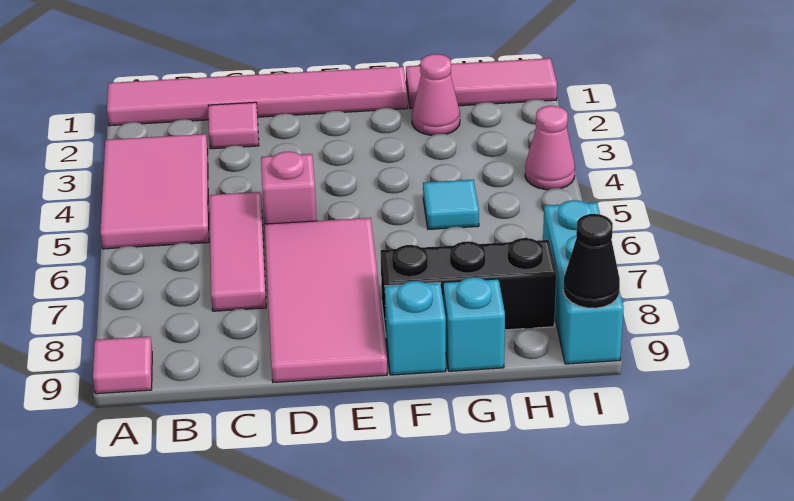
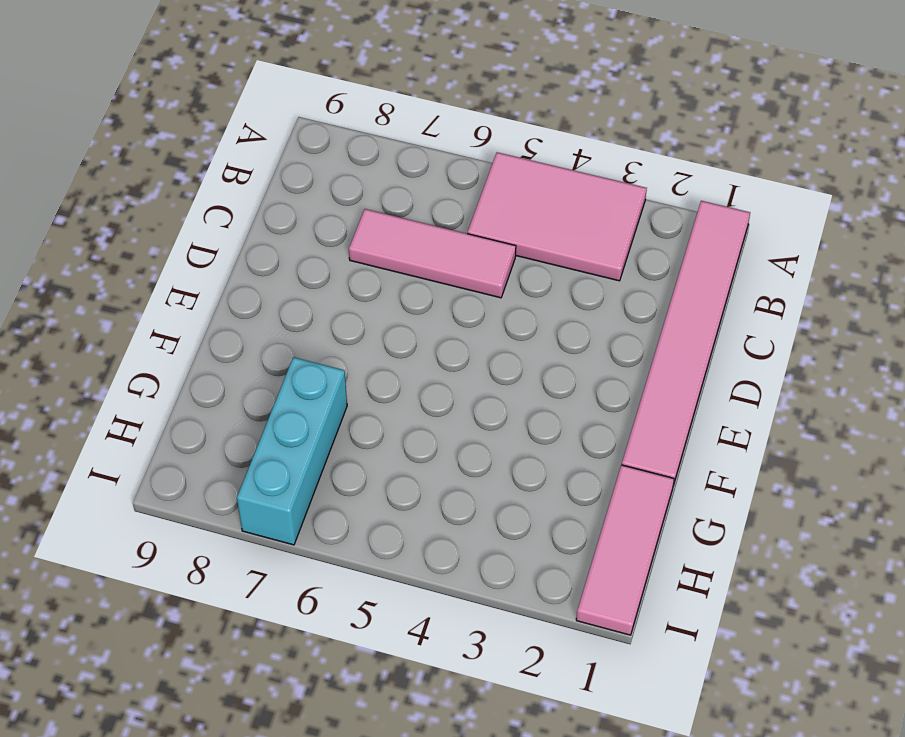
cyan 1x3 brick [237,357,347,545] -> cyan 1x3 brick turned to [543,200,624,364]
none -> pink 1x1 tile [93,337,152,394]
none -> pink 1x1 tile [208,102,259,149]
none -> pink 1x1 brick [261,152,317,224]

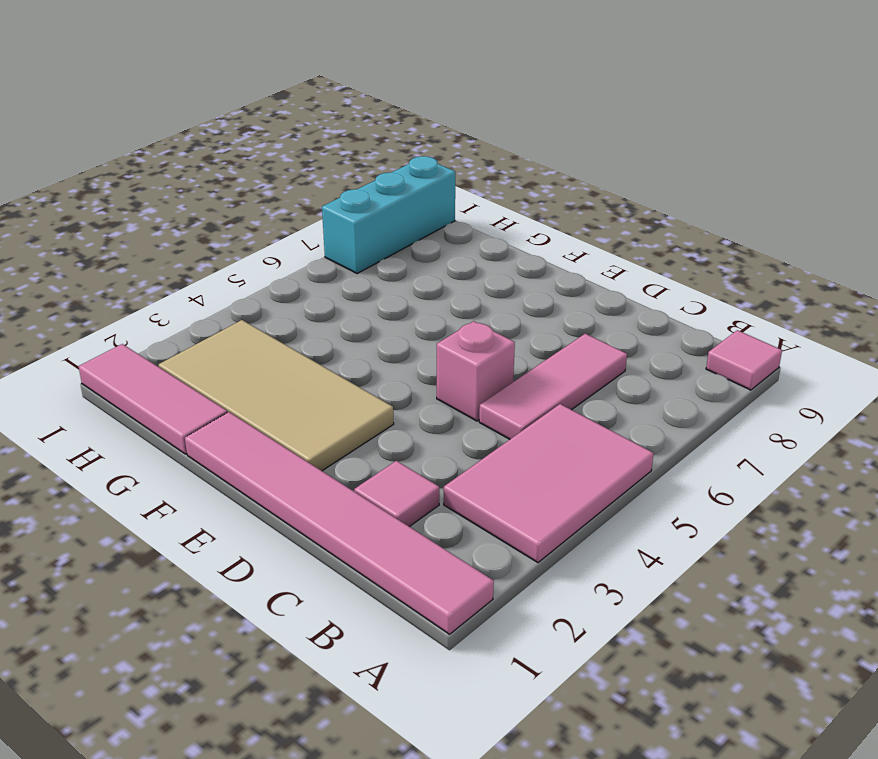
tan 2x4 tile [158,320,394,471] -> pink 1x1 cone [412,54,460,135]
none -> pink 2x4 tile [265,218,387,382]
none -> black 1x3 brick [381,238,556,334]
none -> cyan 1x1 brick [385,281,446,375]

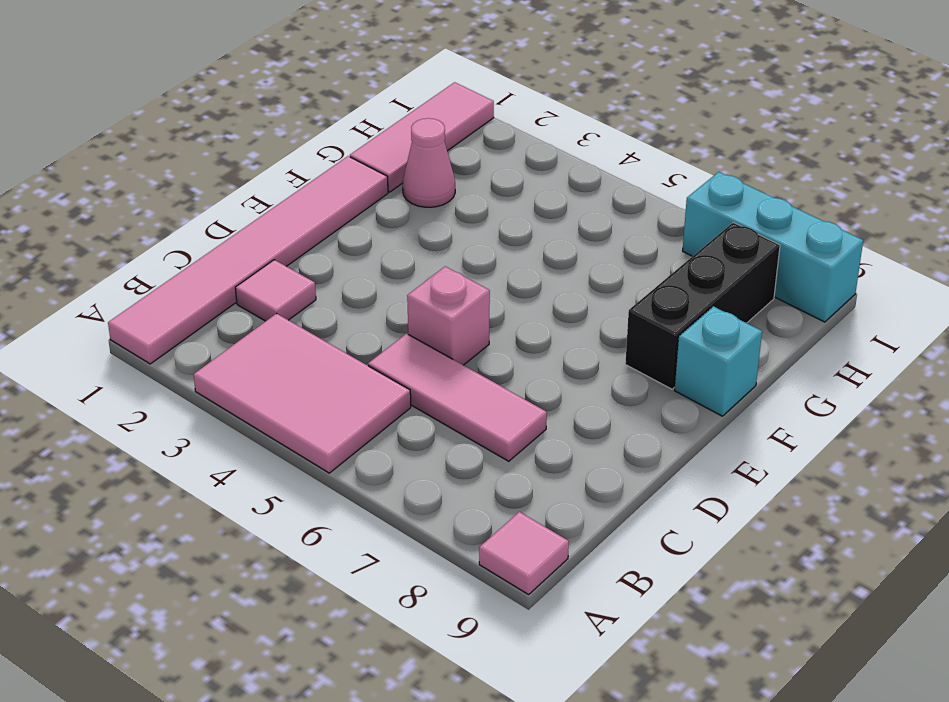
none -> pink 2x4 tile [265,218,387,382]
none -> cyan 1x1 tile [423,180,479,229]
none -> cyan 1x1 brick [443,277,505,371]

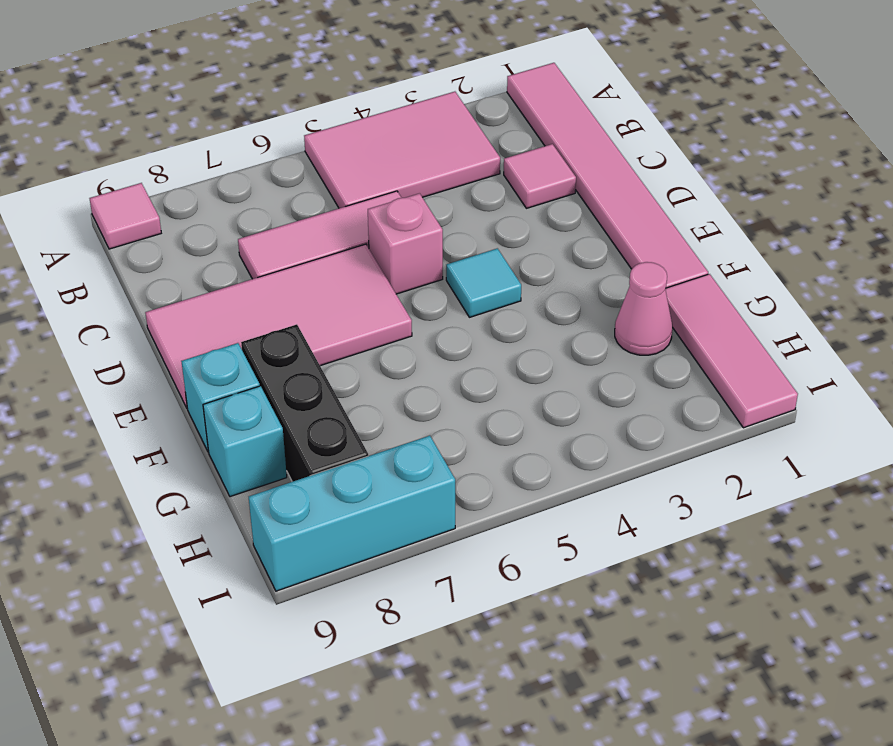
cyan 1x1 tile [446,248,521,317] -> cyan 1x1 tile moved to [423,180,479,229]
none -> pink 1x1 cone [525,106,575,190]
none -> black 1x1 cone [563,214,620,308]

